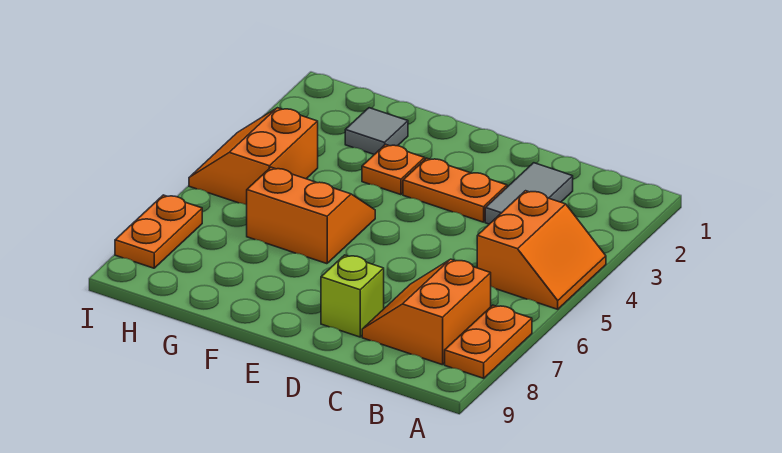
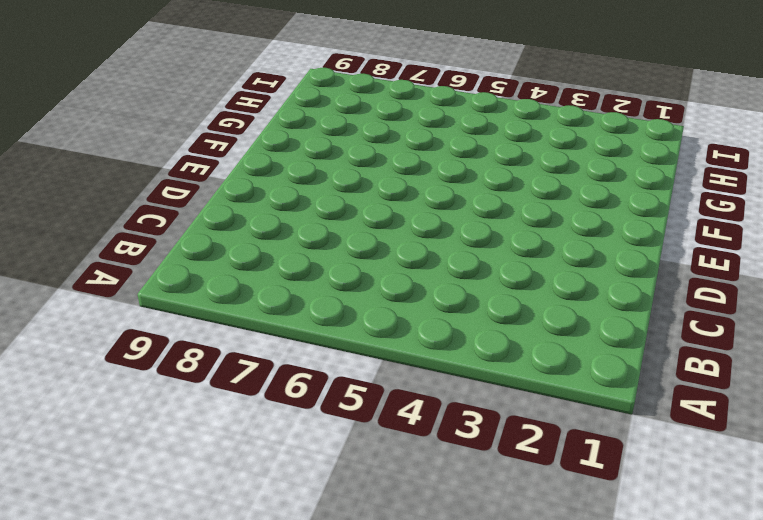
none -> orange 2x2 slope [477,191,606,309]
none -> orange 1x2 plate [445,305,532,378]

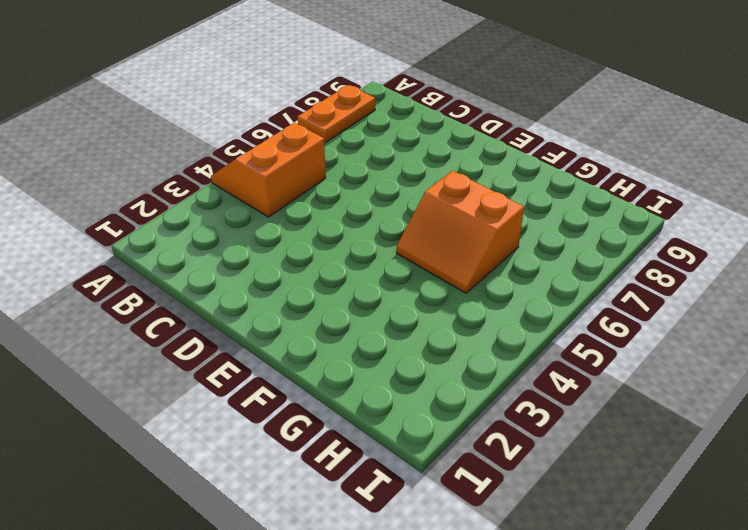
none -> orange 2x2 slope [362,259,491,365]
none -> grey 1x2 tile [485,163,573,224]

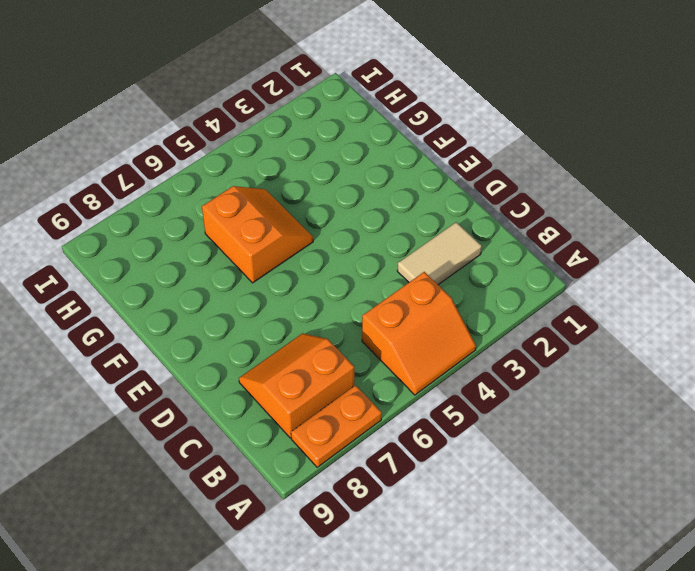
tan 1x2 tile [397,222,482,285] -> grey 1x2 tile [485,163,573,224]
none -> orange 1x2 plate [403,158,507,222]
none -> lime 1x1 brick [321,255,384,337]

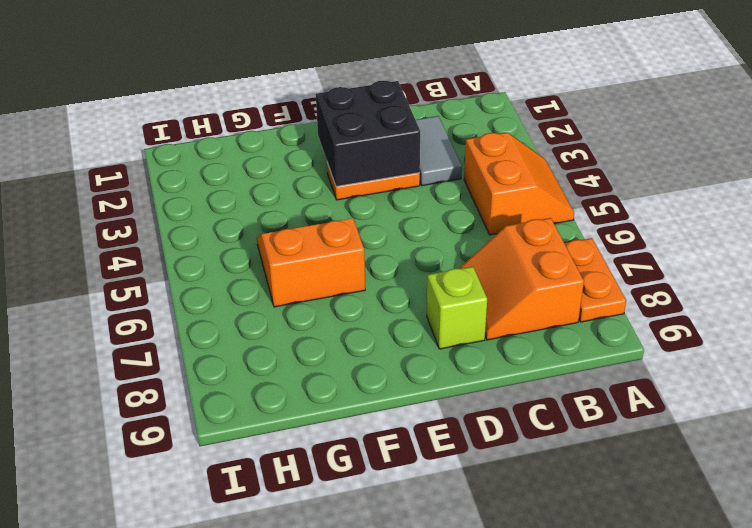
black 2x2 brick [316,81,420,186] -> none
none -> orange 1x1 plate [362,144,425,195]
none -> grey 1x1 tile [345,108,408,154]

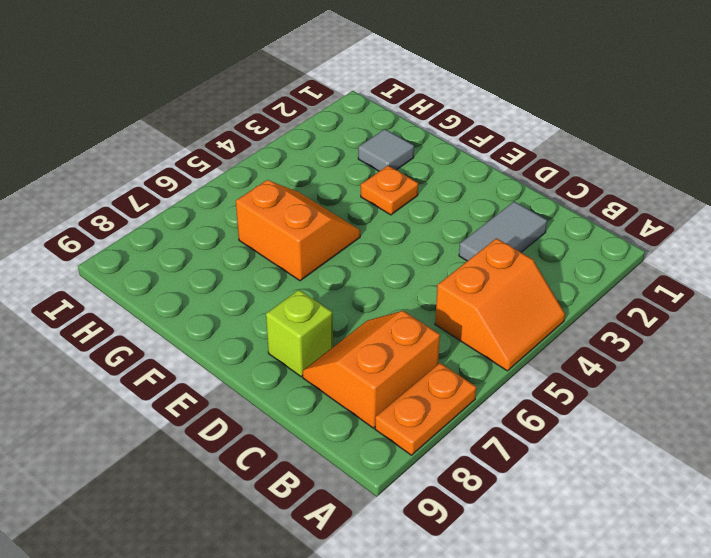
none -> orange 1x2 plate [403,158,507,222]
none -> orange 2x2 slope [189,108,318,205]

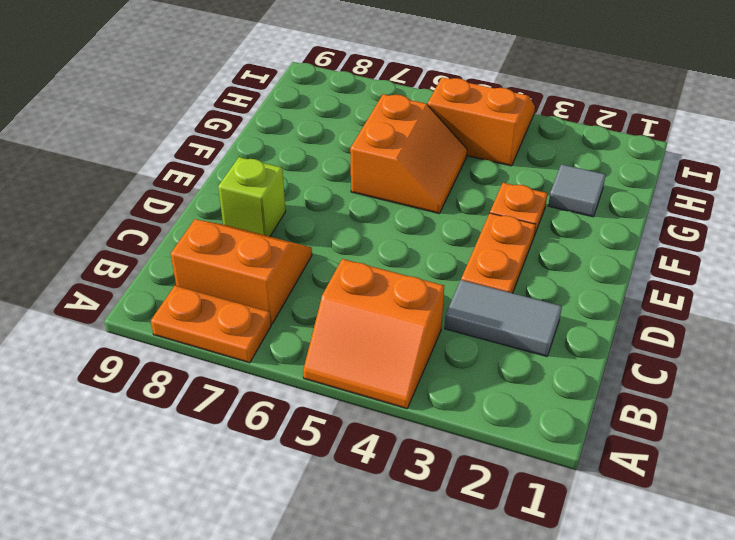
none -> orange 1x2 plate [115,195,202,268]

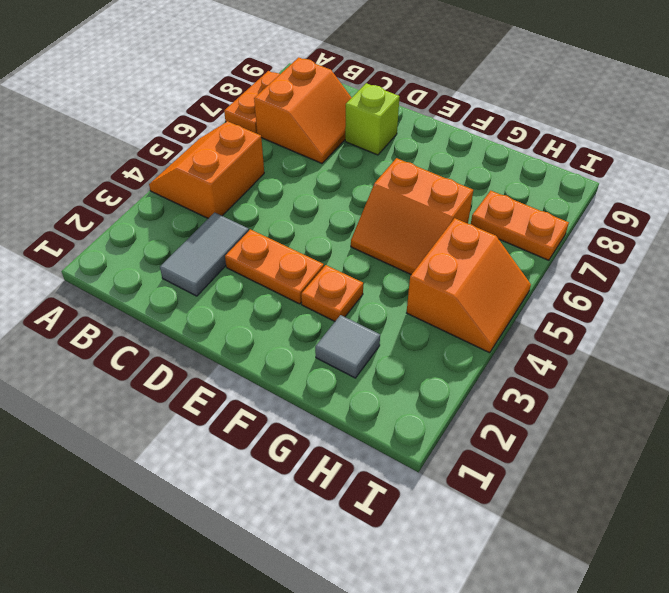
orange 1x2 plate [471,191,569,260] -> orange 1x2 plate turned to [115,195,202,268]

